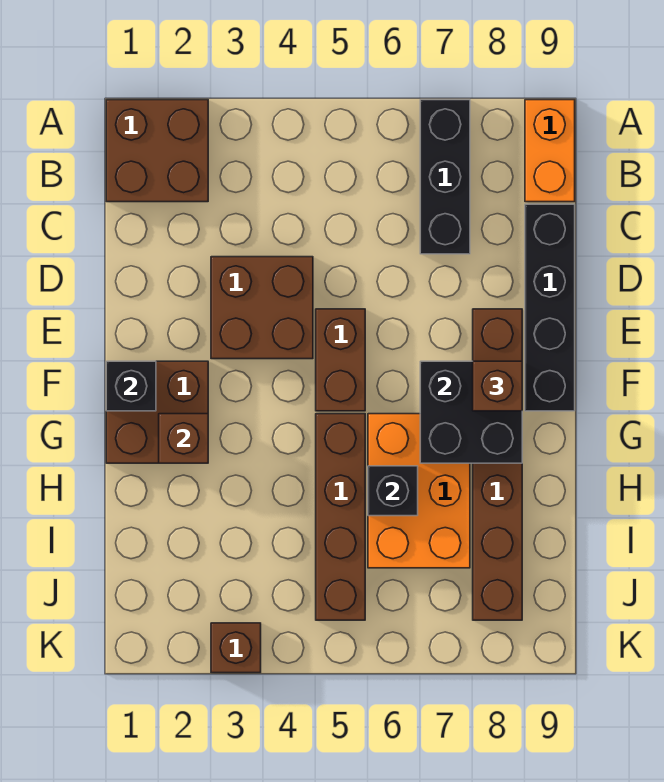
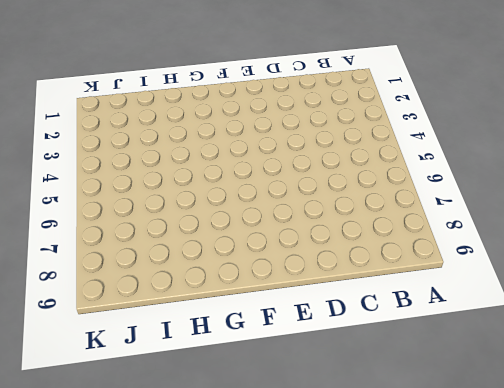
none -> brown 2x2 brick [106,100,208,202]
none -> black 1x3 brick [420,100,470,254]
none -> orange 1x2 brick [525,100,575,202]

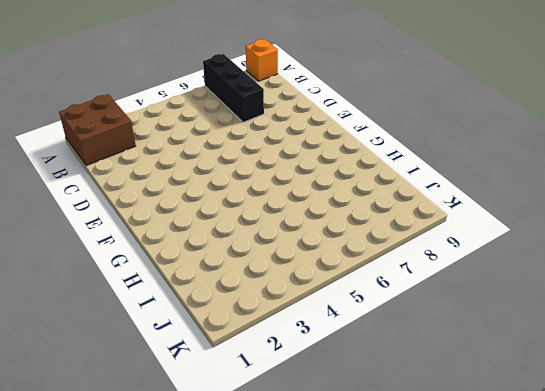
orange 1x1 brick [246,39,278,81] -> orange 1x2 brick [525,100,575,202]
none -> black 1x4 brick [525,204,575,411]
none -> brown 2x2 brick [211,257,313,359]
none -> brown 1x2 brick [316,309,365,411]

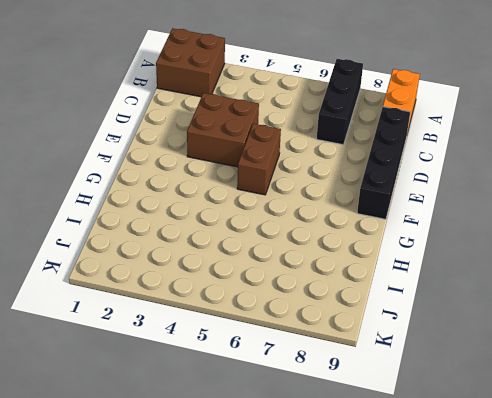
none -> brown 1x6 brick [473,309,522,620]
none -> brown 2x2 brick [106,361,208,463]
none -> brown 1x4 brick [316,414,365,620]

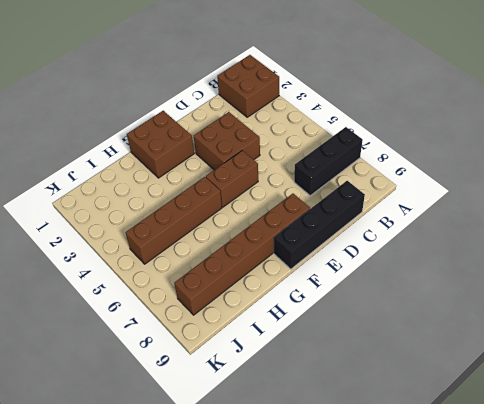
none -> orange 1x2 brick [525,100,575,202]
none -> orange 2x3 brick [368,414,470,568]
none -> brown 1x1 brick [211,623,261,673]

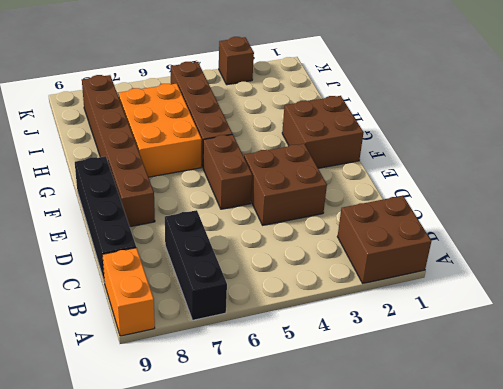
none -> black 1x1 brick [106,361,156,411]
none -> black 2x2 brick [420,361,522,463]
none -> brown 1x1 brick [159,414,208,463]

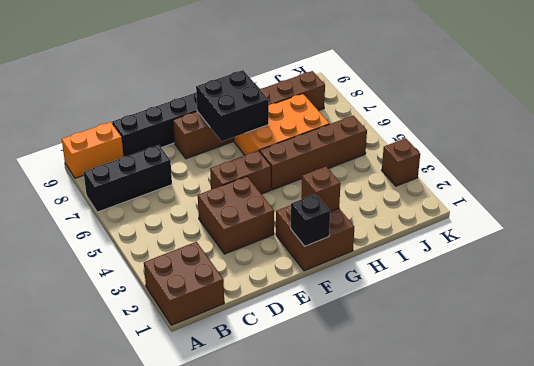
none -> black 1x1 brick [368,466,418,516]
none -> brown 1x1 brick [473,361,522,411]

